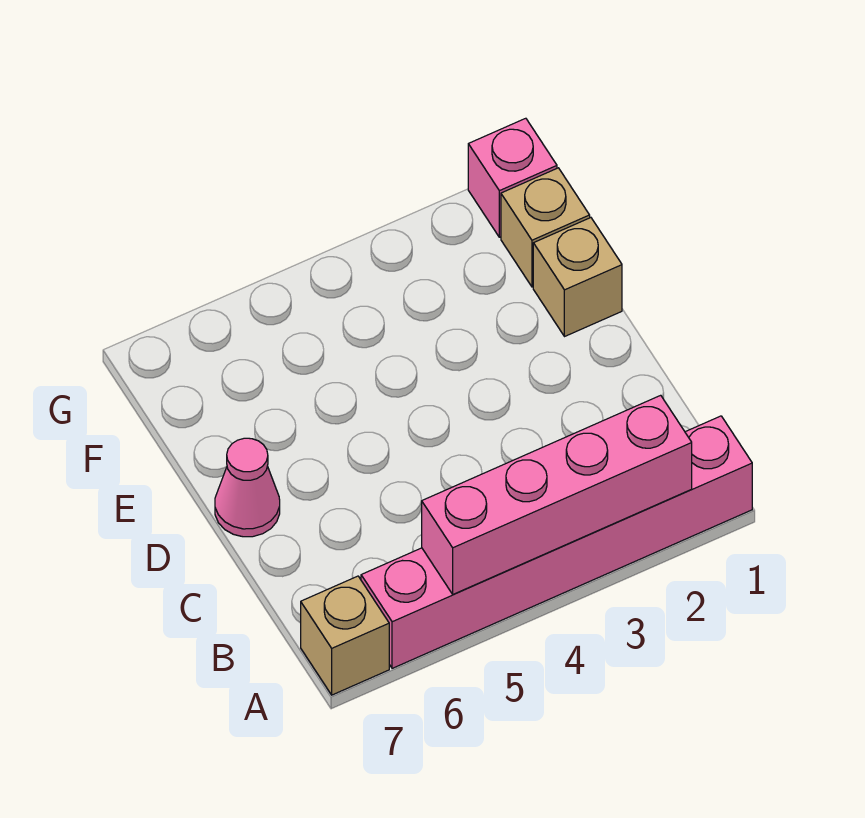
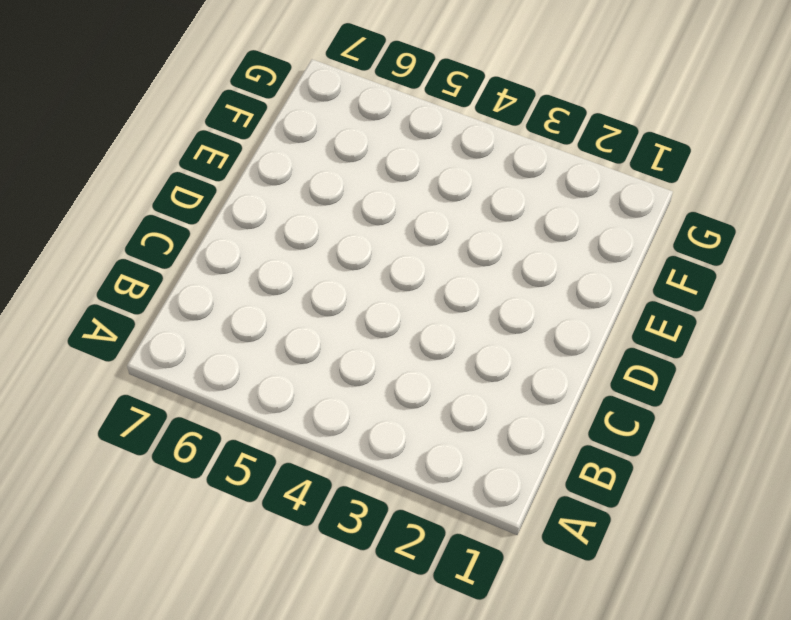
none -> pink 1x6 brick [361,416,752,668]
none -> tan 1x1 brick [301,576,389,695]

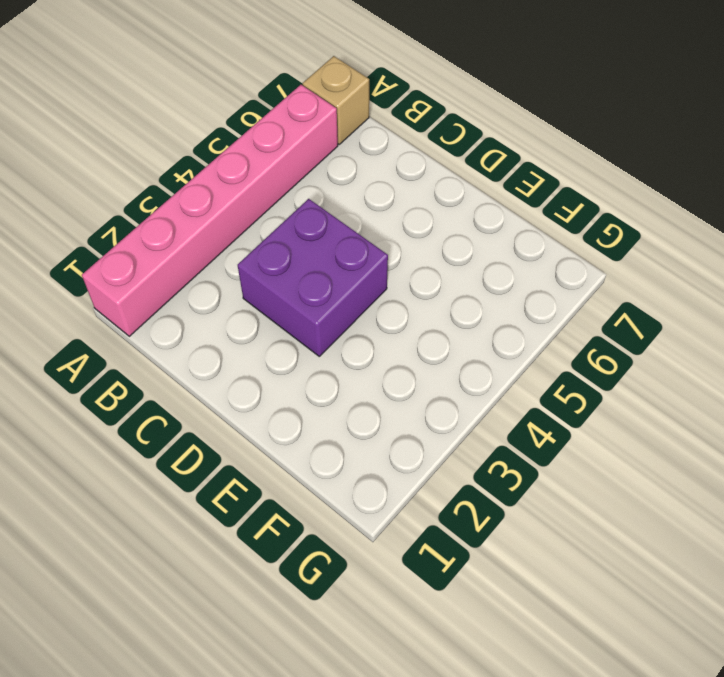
purple 2x2 brick [238,199,388,356] -> none
none -> pink 1x1 cone [215,438,280,537]
none -> tan 1x1 brick [533,218,622,337]

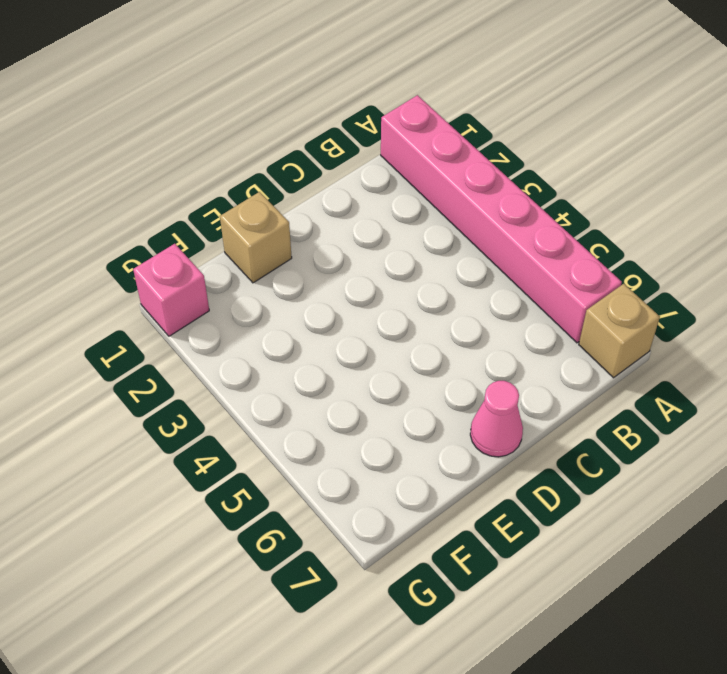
none -> tan 1x1 brick [501,168,590,287]
none -> pink 1x4 brick [422,395,692,594]

